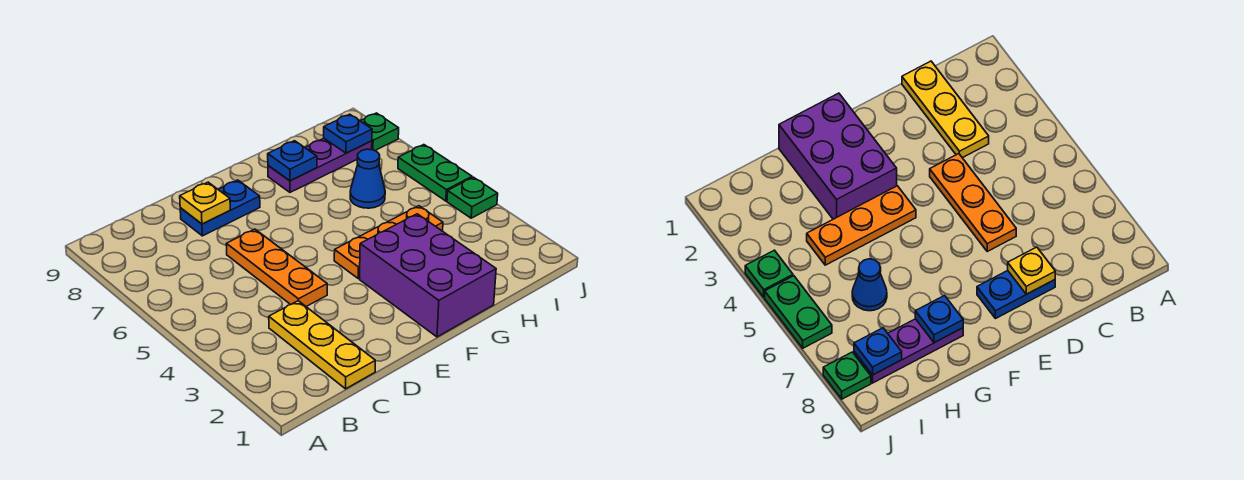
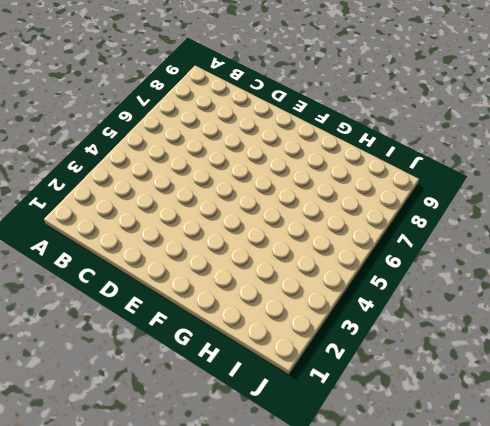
none -> yellow 1x3 plate [269,301,375,389]
none -> orange 1x3 plate [226,229,327,306]
none -> blue 1x2 plate [180,180,260,236]

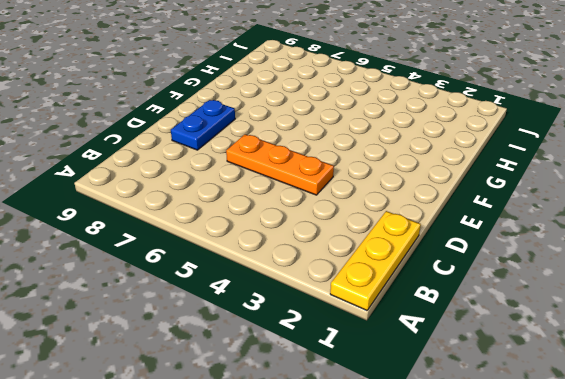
yellow 1x3 plate [330,211,421,310] -> yellow 1x3 plate turned to [269,301,375,389]
none -> purple 2x3 brick [360,214,496,337]
none -> orange 1x3 plate [334,206,443,278]
none -> purple 1x3 plate [268,139,372,192]

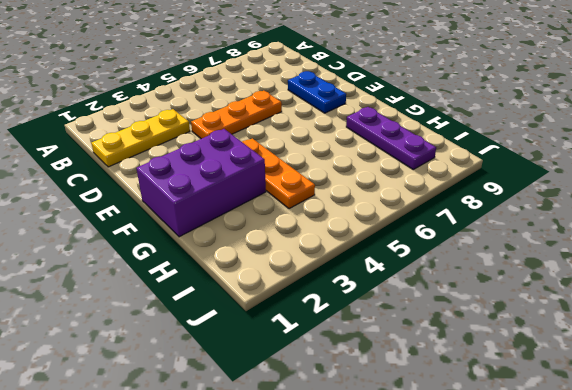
none -> blue 1x1 cone [350,149,385,208]
none -> green 1x1 plate [447,177,498,218]
none -> green 1x2 plate [398,145,472,201]

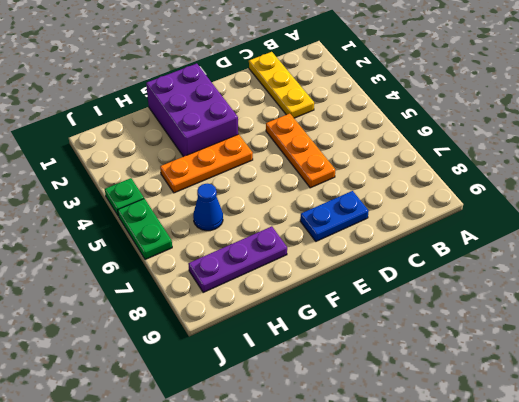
none -> green 1x1 plate [361,113,399,151]
none -> yellow 1x1 plate [180,182,230,224]
none -> blue 1x1 plate [268,141,317,181]

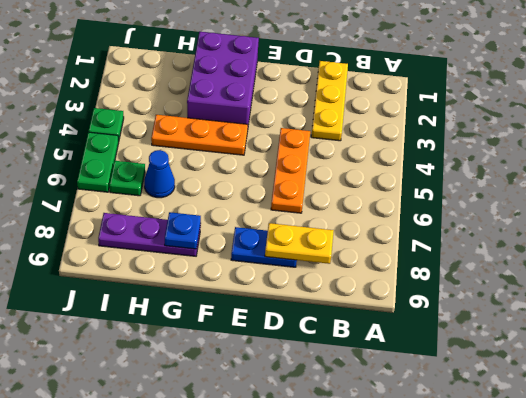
yellow 1x2 plate [265,223,334,264] -> yellow 1x1 plate [180,182,230,224]
green 1x1 plate [109,161,145,196] -> green 1x1 plate moved to [361,113,399,151]
none -> blue 1x1 plate [324,114,372,153]

